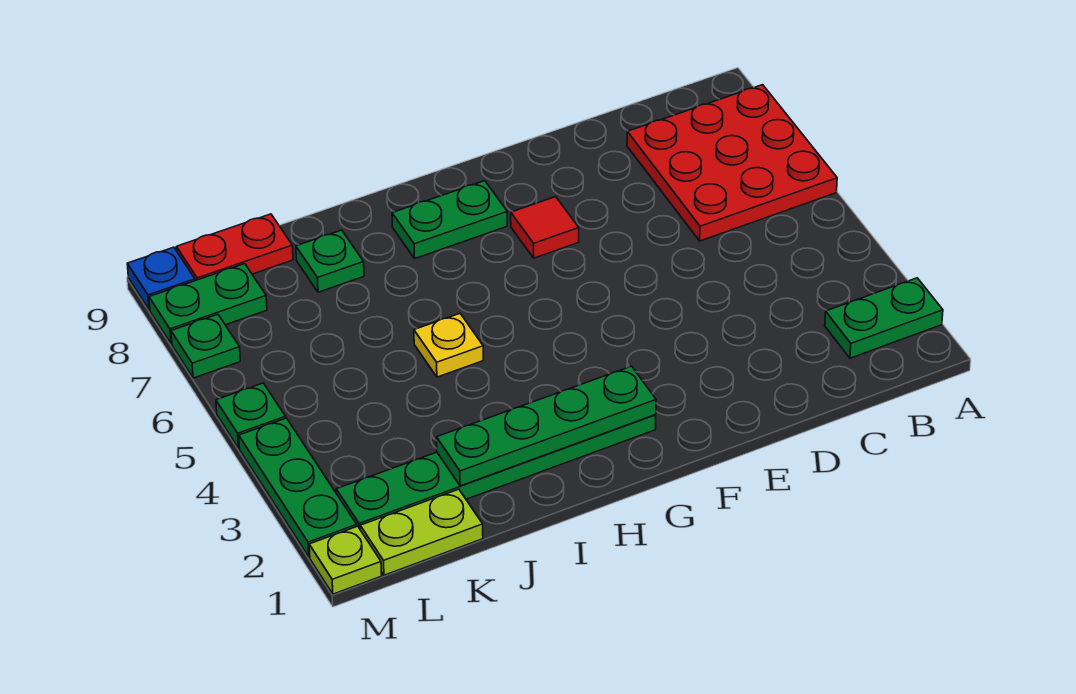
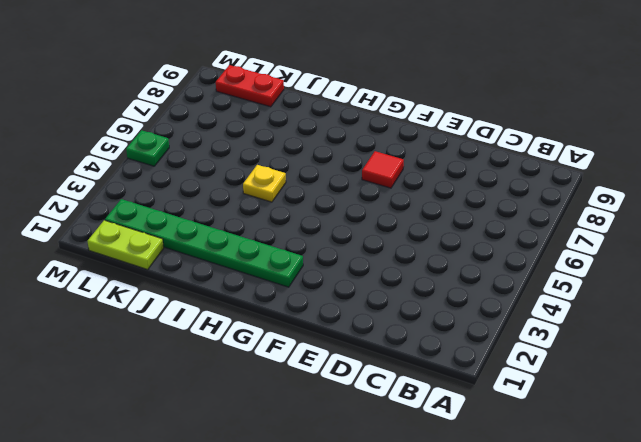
none -> green 1x2 plate [825,278,943,358]
none -> red 3x3 plate [627,85,837,241]
none -> green 1x2 plate [392,181,507,258]

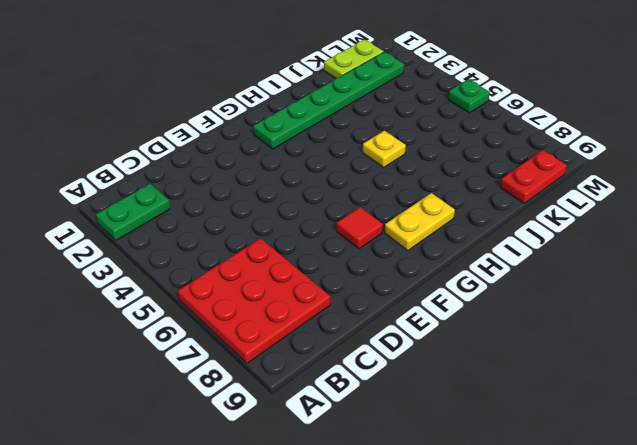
yellow 1x2 plate [385,193,455,251] -> green 1x2 plate [392,181,507,258]
none -> green 1x1 plate [296,230,364,292]
none -> green 1x2 plate [149,264,267,344]
none -> lime 1x1 plate [309,526,382,594]

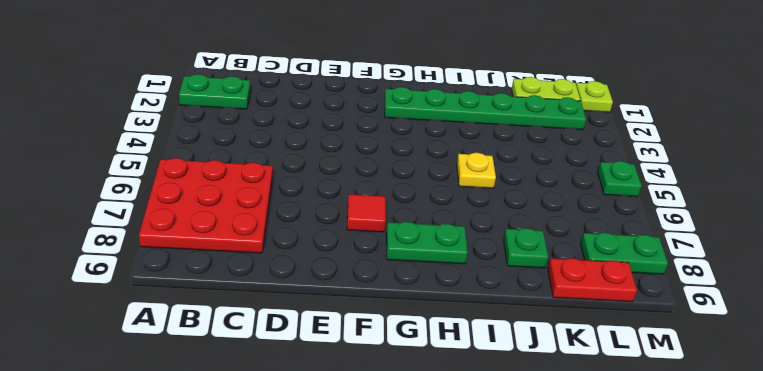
none -> green 1x3 plate [239,418,357,557]
none -> green 1x1 plate [171,314,240,378]
none -> blue 1x1 plate [127,247,195,310]

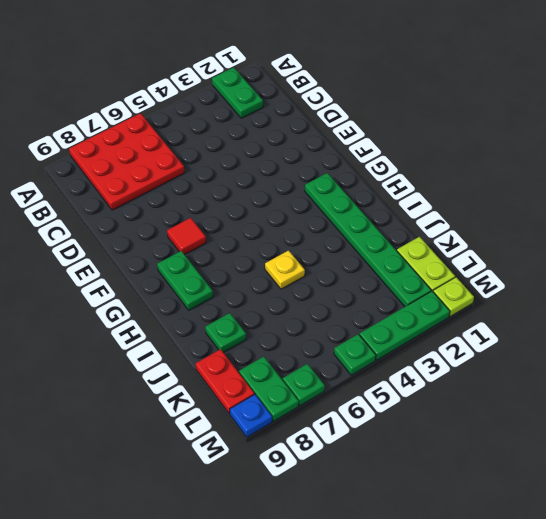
none -> green 1x4 plate [436,366,656,486]

